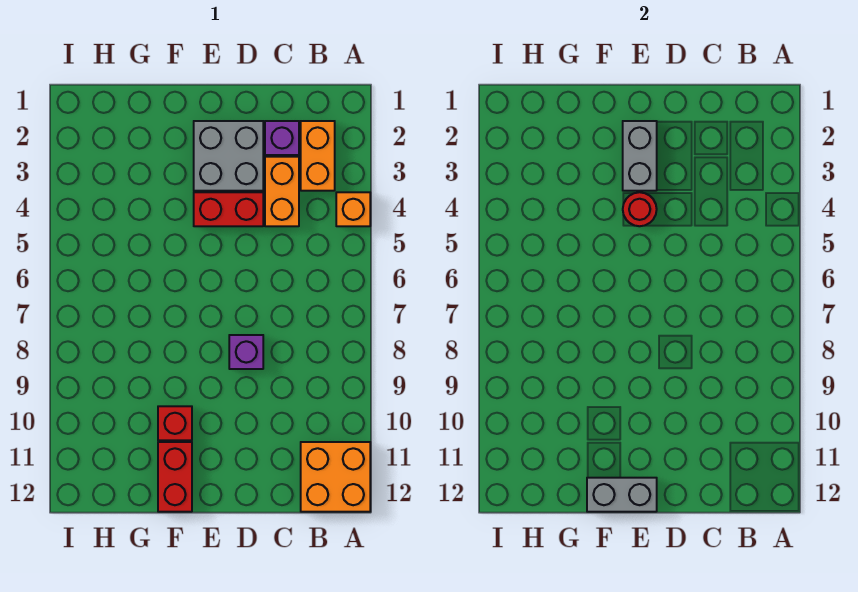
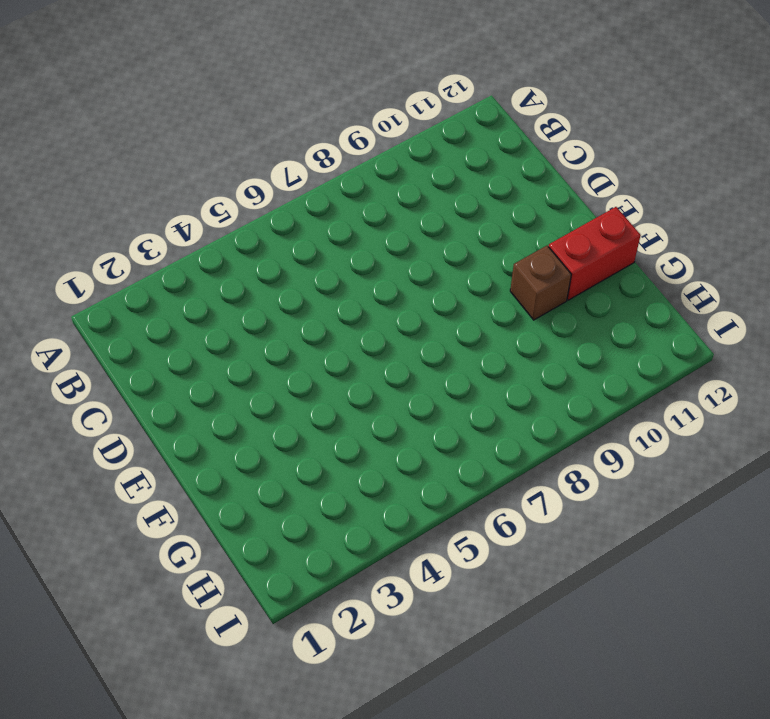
brown 1x1 brick [510,246,571,320] -> red 1x1 brick [158,406,192,440]
none -> orange 1x1 brick [336,192,370,226]
none -> orange 2x2 brick [301,442,370,512]
none -> orange 1x2 brick [301,121,335,191]

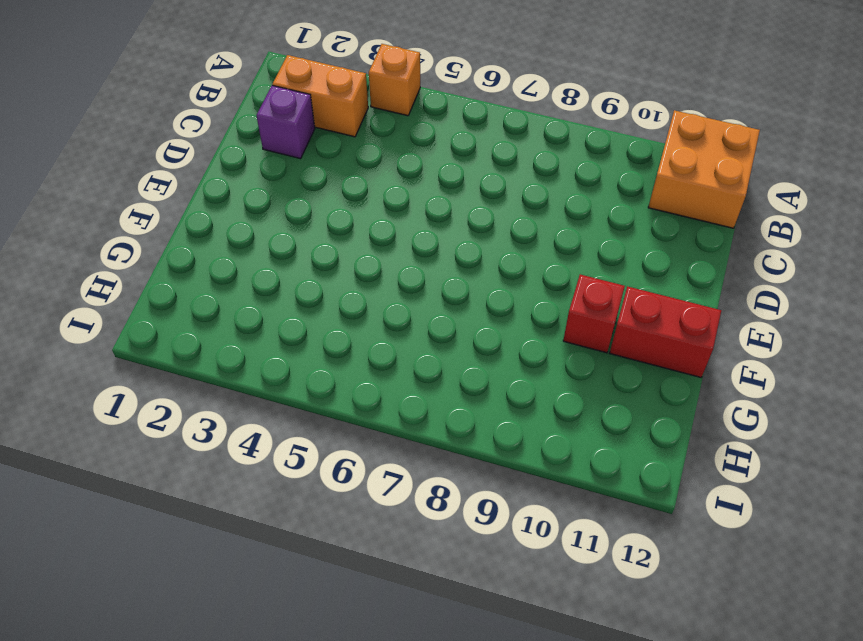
none -> orange 1x2 brick [265,157,299,226]
none -> grey 2x2 brick [194,121,263,191]
none -> red 1x2 brick [194,192,263,226]

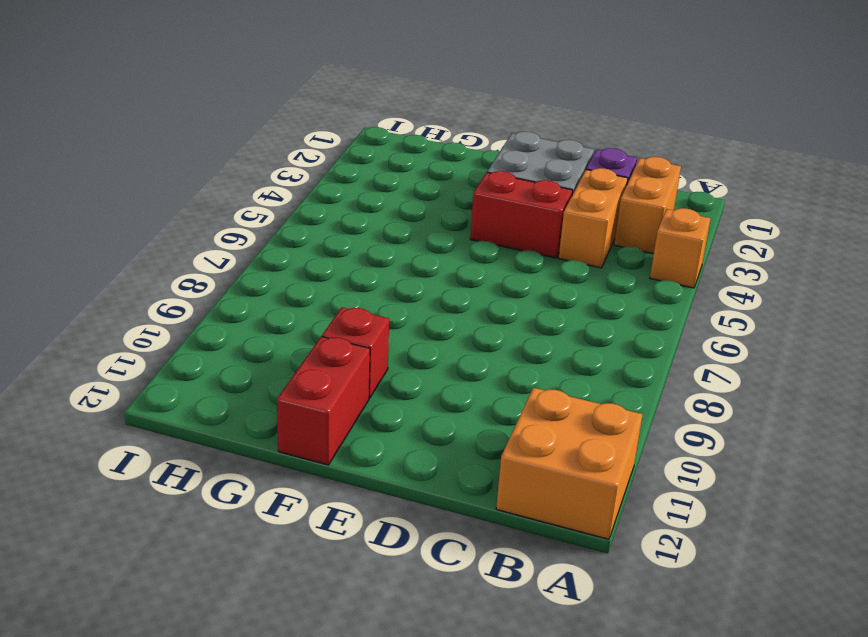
none -> purple 1x1 brick [229,335,263,369]
none -> grey 1x2 brick [623,121,657,191]
none -> red 1x1 round brick [623,192,657,226]

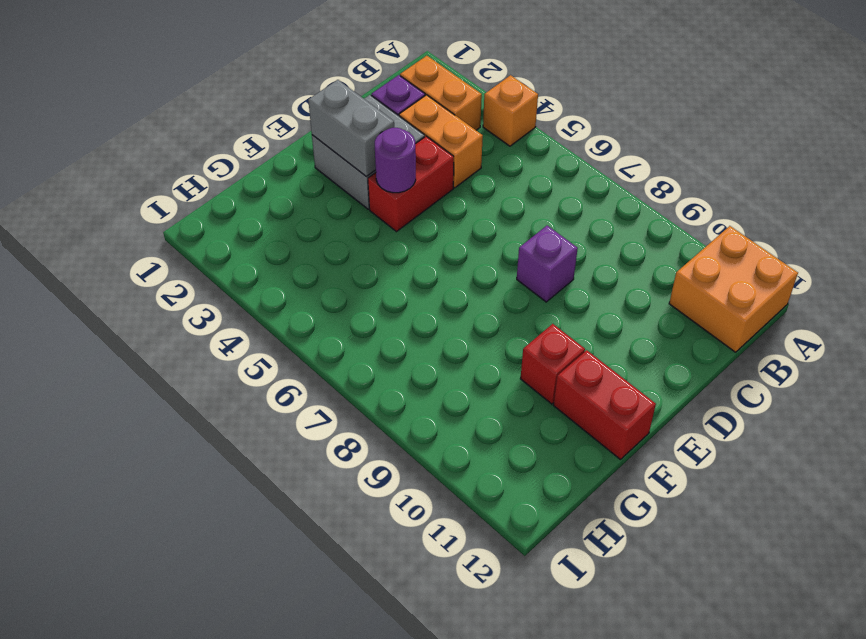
purple 1x1 round brick [375,128,416,193] -> red 1x1 round brick [623,192,657,226]
none -> grey 1x2 brick [587,478,657,512]

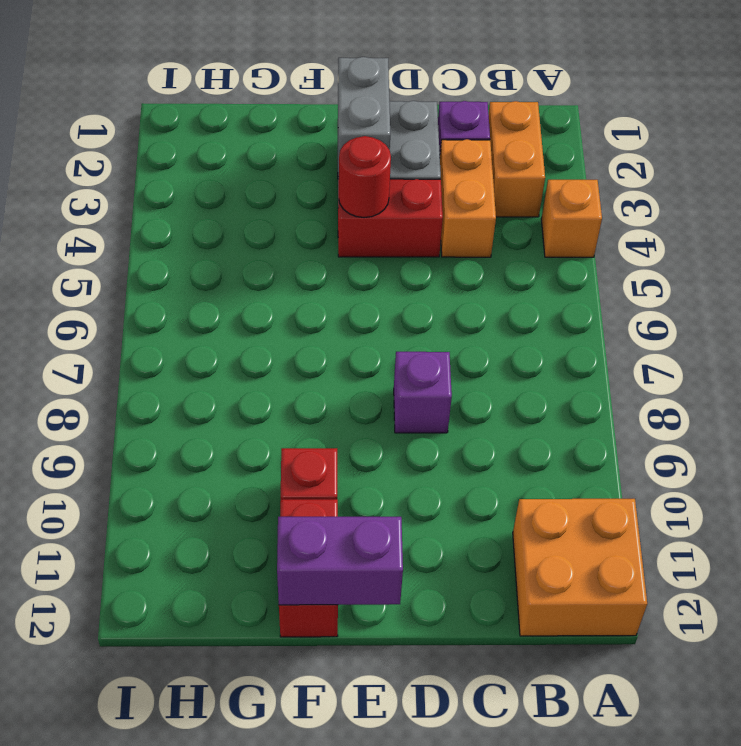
purple 1x2 brick [277,517,403,605] -> grey 1x2 brick [587,478,657,512]

